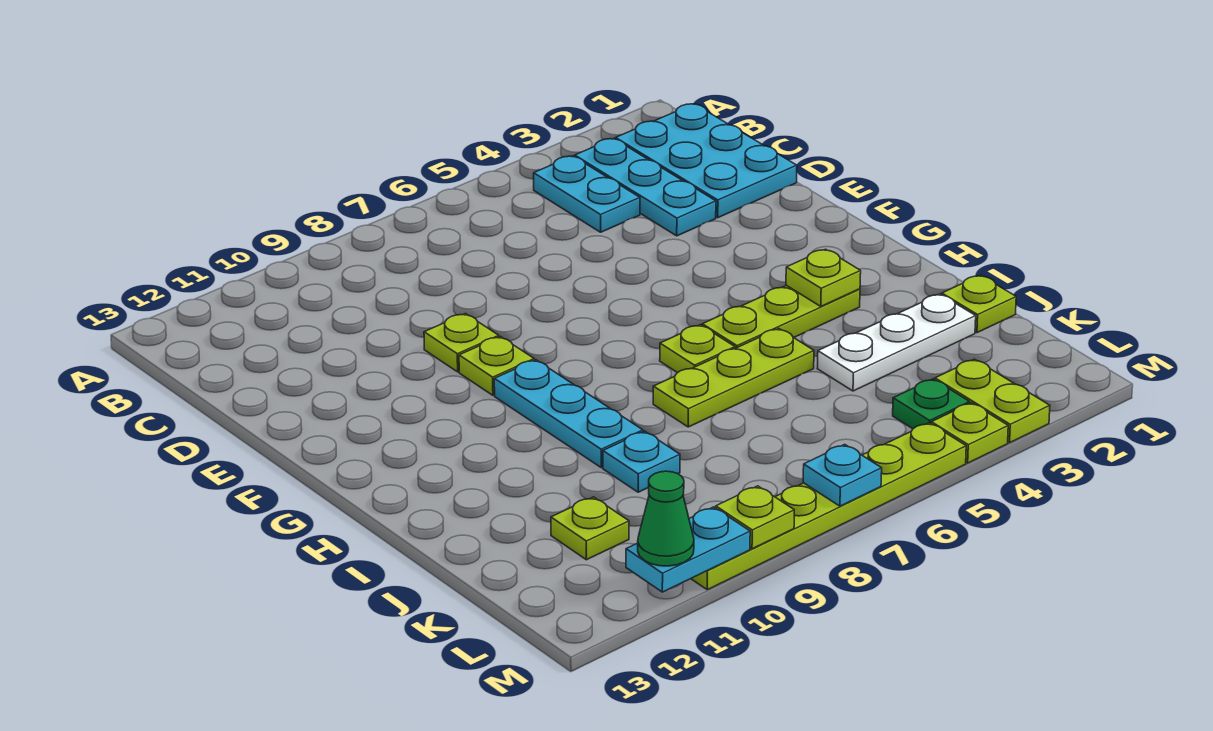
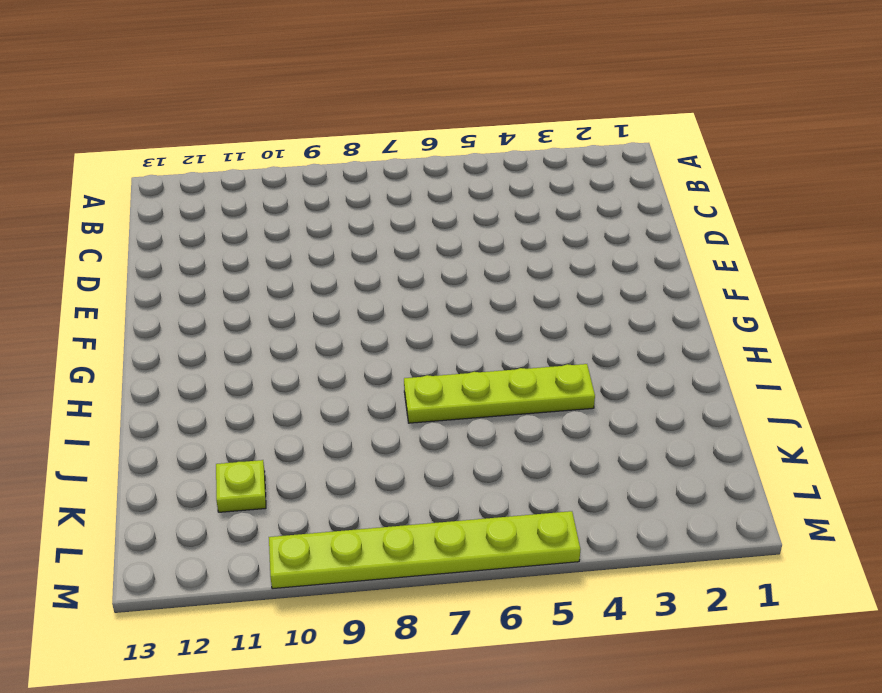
lime 1x4 plate [404,364,595,423] -> lime 1x3 plate [653,329,814,427]
none -> cyan 2x3 plate [616,104,797,218]
none -> cyan 1x3 plate [575,138,716,236]
none -> cyan 1x2 plate [534,156,640,232]

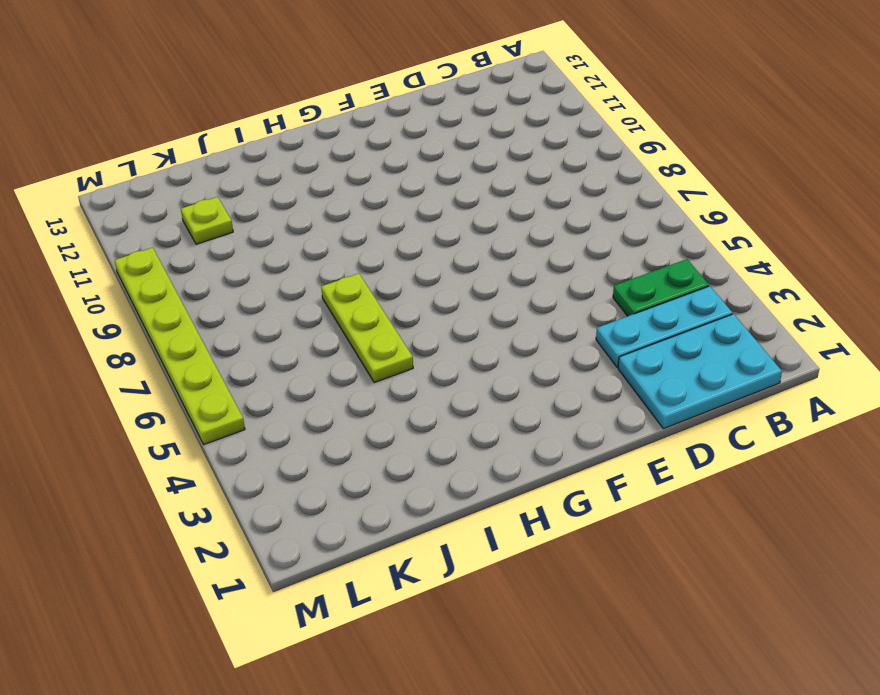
green 1x2 plate [613,259,709,316] -> cyan 1x2 plate [534,156,640,232]
none -> lime 1x1 plate [424,314,499,372]
none -> lime 1x1 plate [459,337,534,395]
none -> cyan 1x3 plate [494,360,643,468]

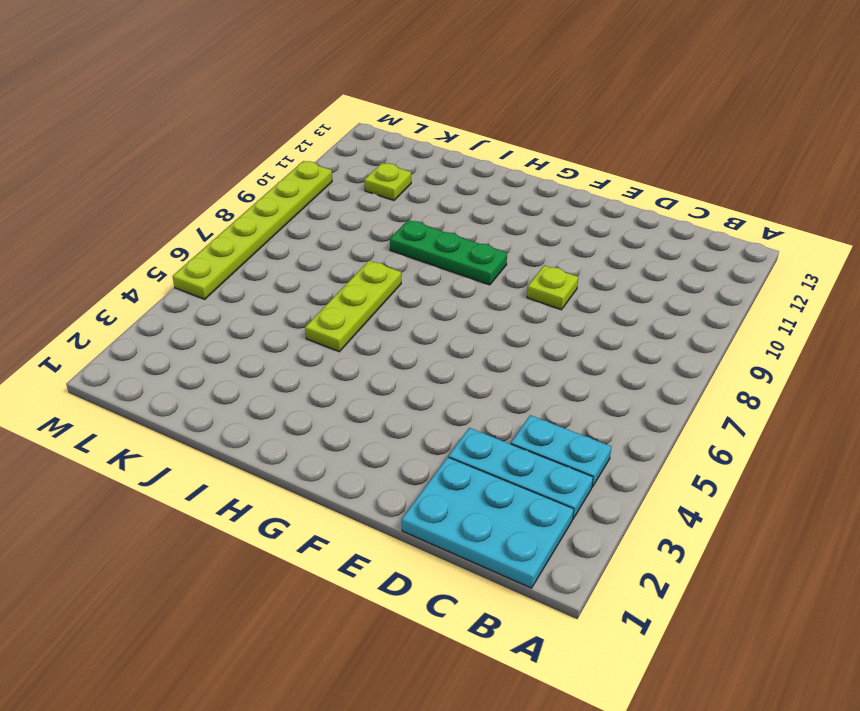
green 1x3 plate [390,220,507,285] -> cyan 1x3 plate [494,360,643,468]
none -> lime 1x1 plate [459,337,534,395]
none -> lime 1x3 plate [702,285,860,348]
none -> lime 1x1 plate [660,325,735,373]

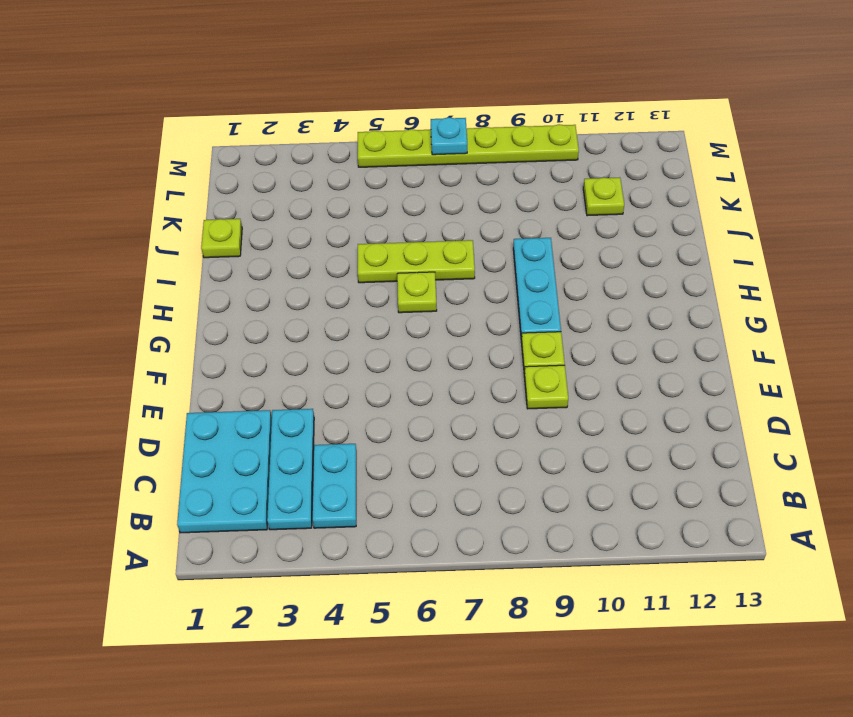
none -> lime 1x3 plate [702,285,860,348]
none -> white 1x3 plate [817,294,976,391]
none -> cyan 1x1 plate [603,431,680,492]

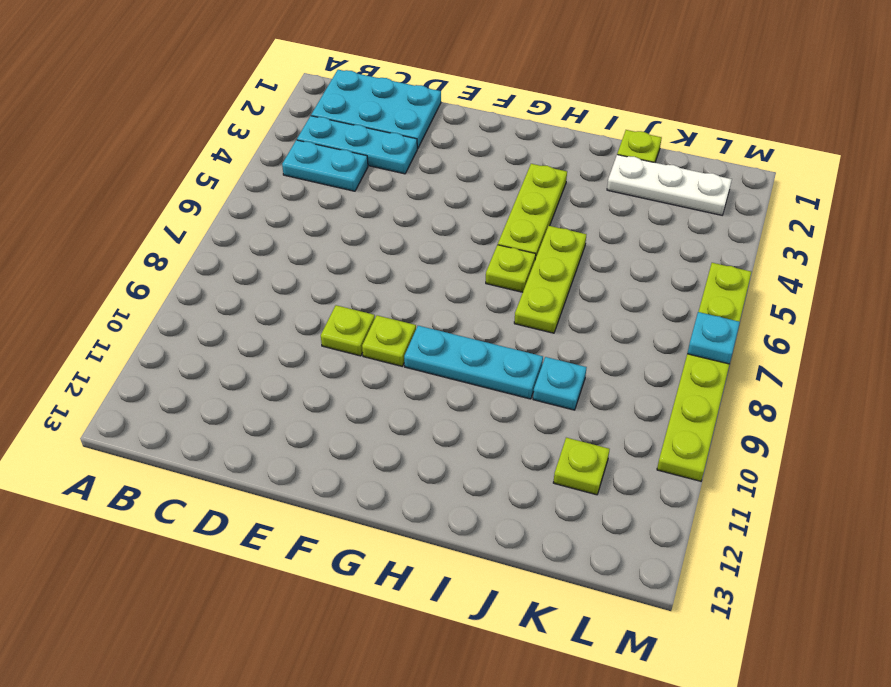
white 1x3 plate [607,155,732,215] -> white 1x3 plate turned to [817,294,976,391]
none -> lime 1x2 plate [935,359,1050,443]
none -> green 1x1 plate [893,379,969,429]
none -> lime 1x1 plate [931,403,1008,463]

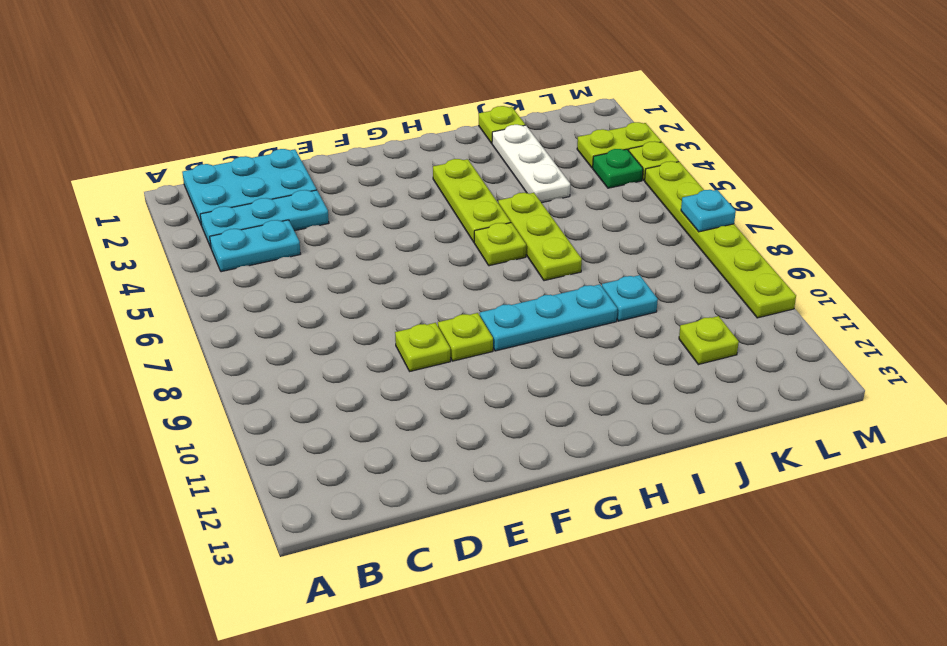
none -> lime 1x1 plate [786,249,861,306]
none -> lime 1x1 plate [716,486,794,549]
none -> cyan 1x2 plate [626,507,750,592]

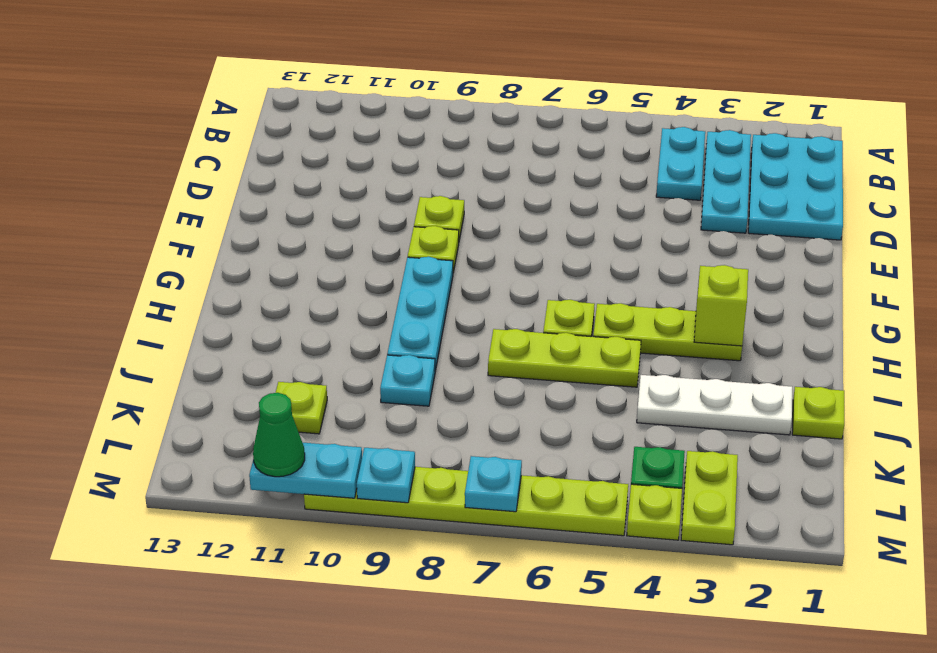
lime 1x1 brick [694,265,748,346] -> lime 1x1 plate [786,249,861,306]
cyan 1x1 plate [357,448,415,503] -> lime 1x1 plate [716,486,794,549]

